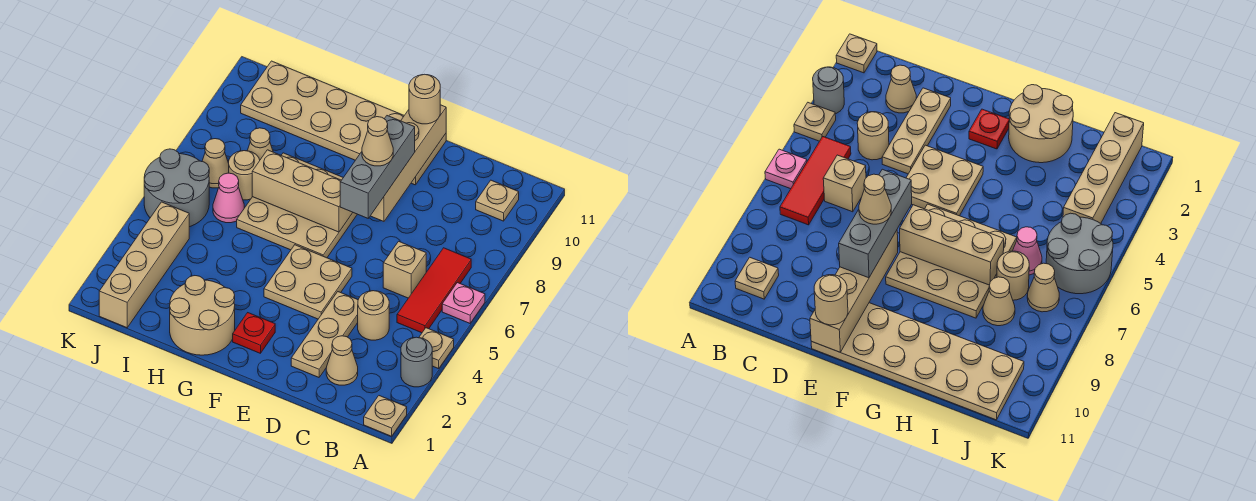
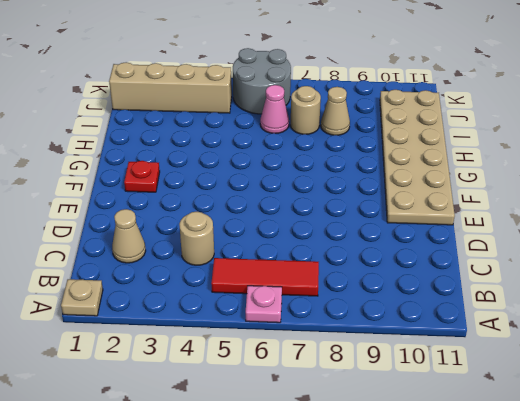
none -> grey 1x1 round brick [401,337,432,387]
none -> tan 1x1 plate [419,328,454,369]
none -> tan 1x1 plate [476,180,519,221]

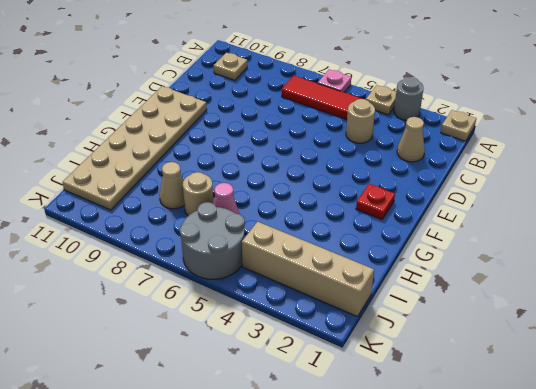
none -> tan 1x1 brick [383,241,426,298]
none -> tan 1x3 plate [291,292,358,377]
none -> tan 2x2 plate [264,245,352,319]

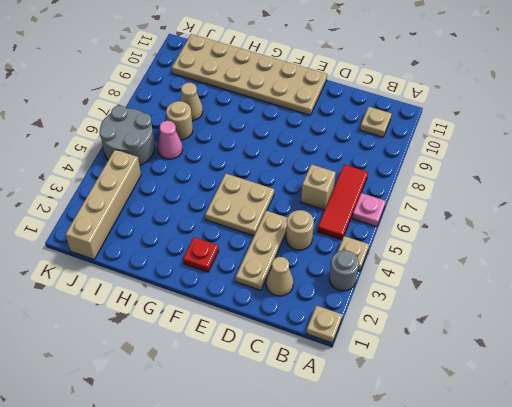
none -> tan 3x3 plate [237,153,357,258]
none -> tan 2x2 round brick [170,276,235,355]
none -> tan 1x1 cone [202,139,229,188]

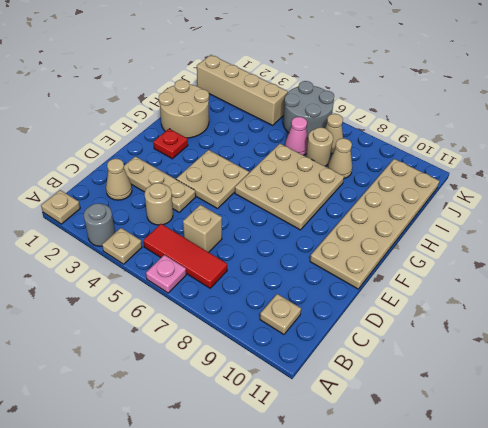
none -> tan 1x4 brick [371,105,446,221]
none -> tan 1x3 brick [252,150,353,232]
none -> grey 1x3 brick [340,116,415,218]

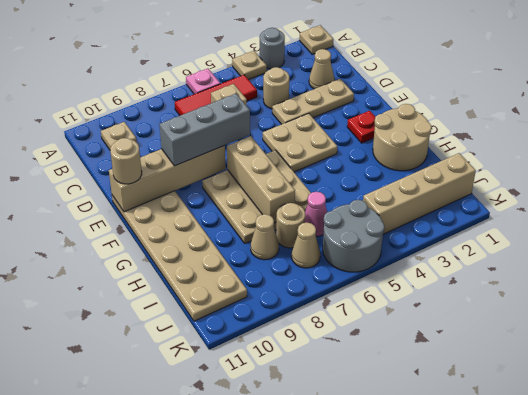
none -> tan 1x1 cone [362,117,393,166]

